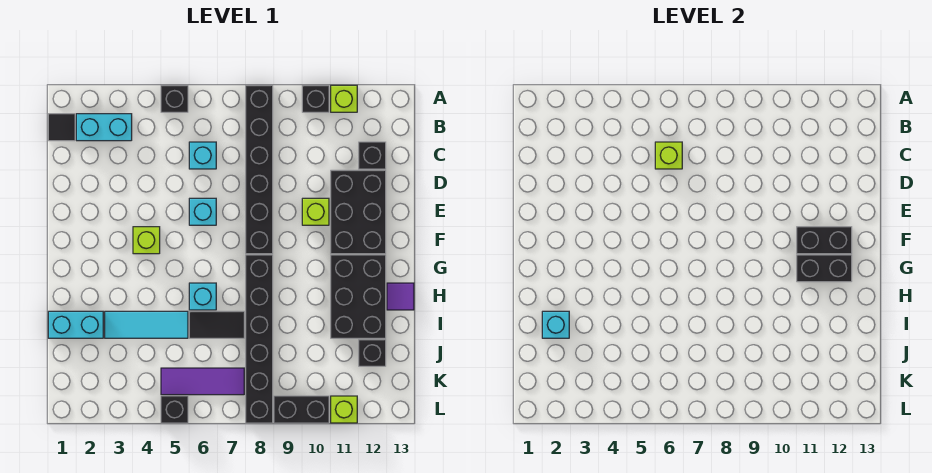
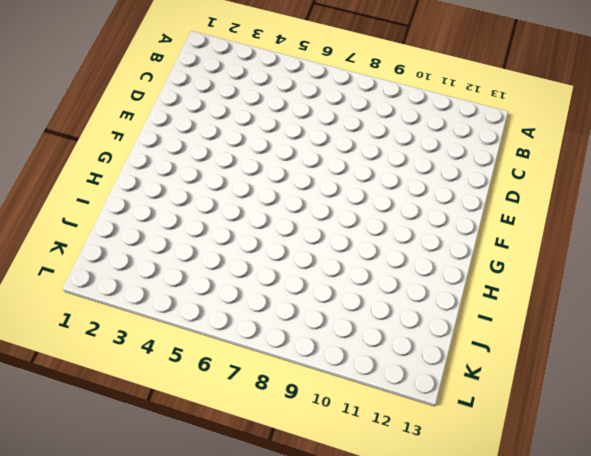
none -> black 1x1 brick [161,85,188,112]
none -> black 1x6 brick [246,85,273,254]
none -> black 1x1 brick [302,85,329,112]

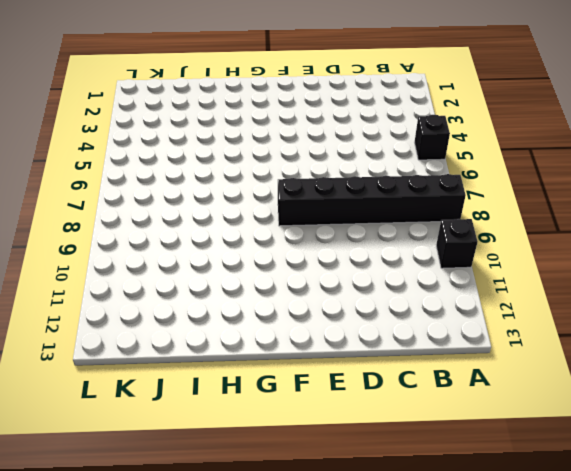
none -> lime 1x1 brick [331,85,357,112]
none -> black 1x1 tile [48,114,75,141]
none -> cyan 1x2 brick [76,114,132,141]

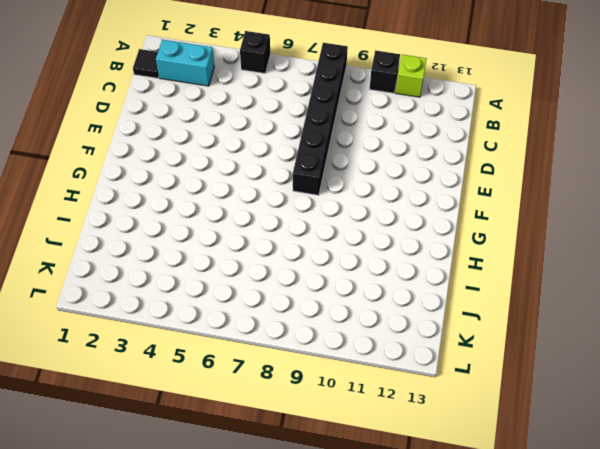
none -> cyan 1x1 brick [189,142,216,169]
none -> black 1x1 brick [359,142,386,169]
none -> black 2x3 brick [331,170,386,254]

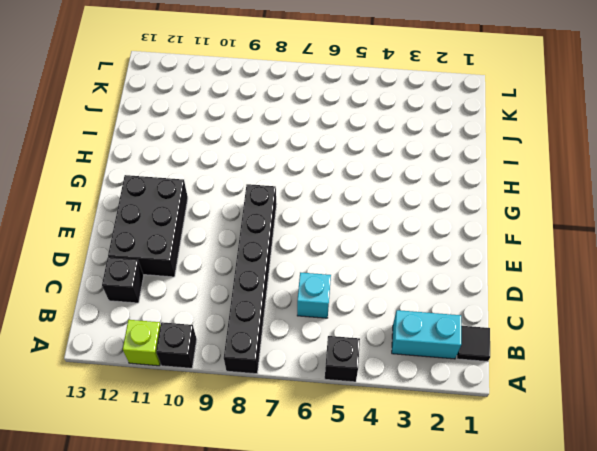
none -> cyan 1x1 brick [189,198,216,225]
none -> lime 1x1 brick [302,198,329,225]
none -> lime 1x1 brick [133,227,160,254]

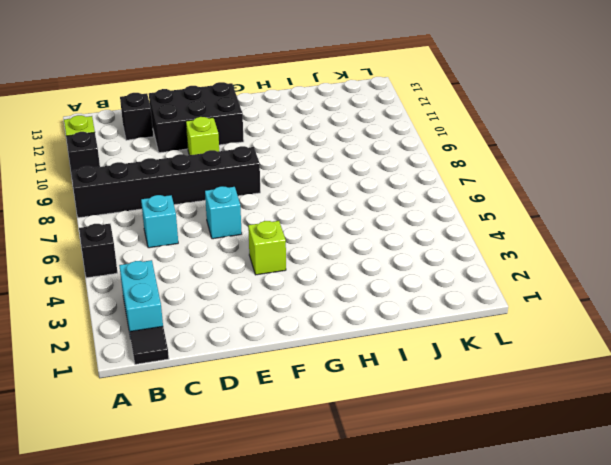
none -> black 1x6 brick [246,255,273,423]
none -> black 2x3 brick [331,255,386,338]
none -> cyan 1x1 brick [189,283,216,310]

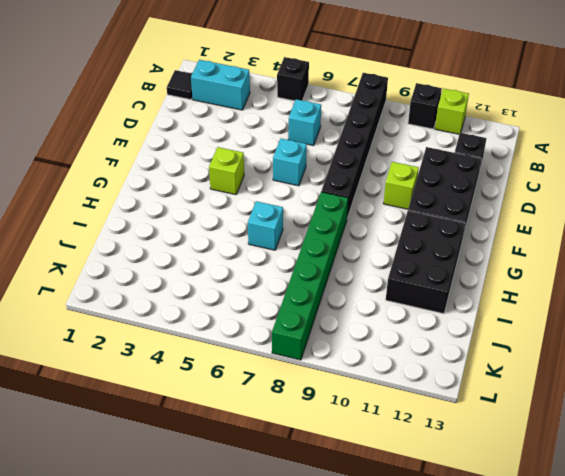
green 1x6 brick [272,192,348,360] -> black 1x6 brick [246,255,273,423]
none -> purple 1x1 tile [387,283,414,310]
none -> cyan 1x2 brick [48,311,103,338]
none -> cyan 1x3 tile [105,311,188,338]

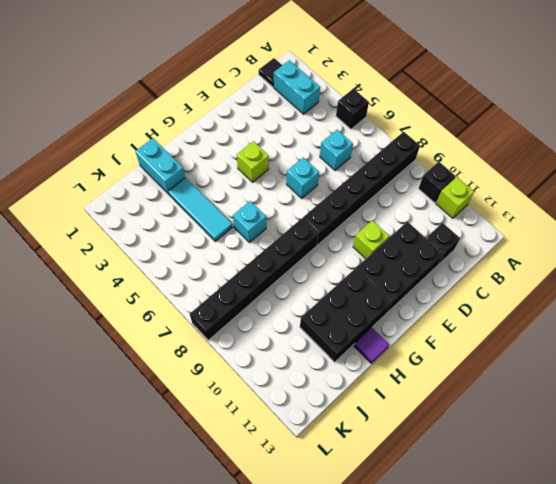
none -> black 1x2 tile [189,311,244,338]
none -> black 1x1 brick [359,340,386,366]
none -> purple 1x3 tile [161,368,244,395]

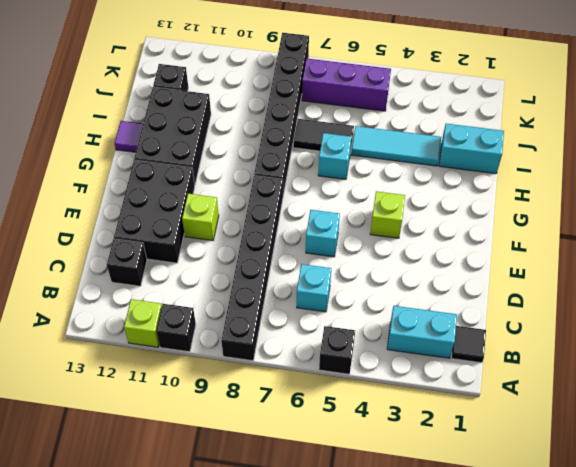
purple 1x3 brick [302,59,391,111] -> purple 1x3 tile [161,368,244,395]
none -> black 1x1 brick [161,396,188,423]
none -> black 1x2 brick [274,396,329,423]
none -> lime 1x1 brick [331,396,357,423]

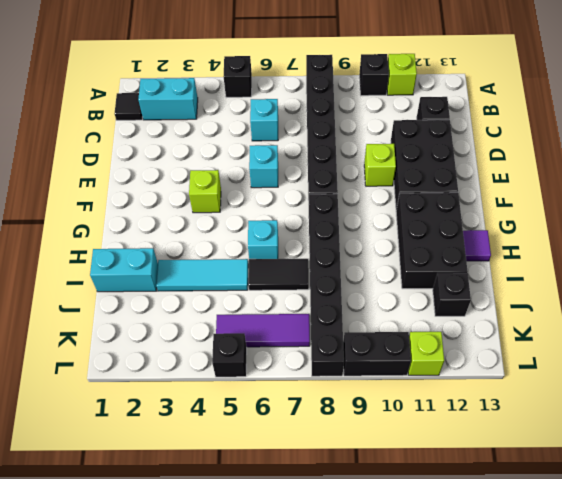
none -> lime 1x1 brick [655,142,682,169]
none -> black 1x2 brick [797,227,852,254]
none -> black 1x2 brick [797,255,852,282]

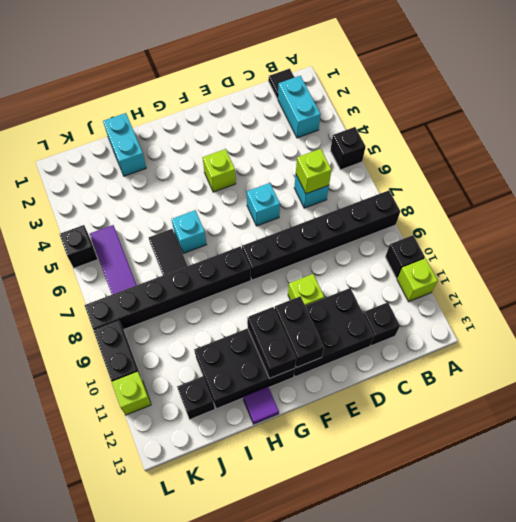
none -> cyan 1x3 tile [105,311,188,338]
none -> cyan 1x1 brick [542,311,569,338]

